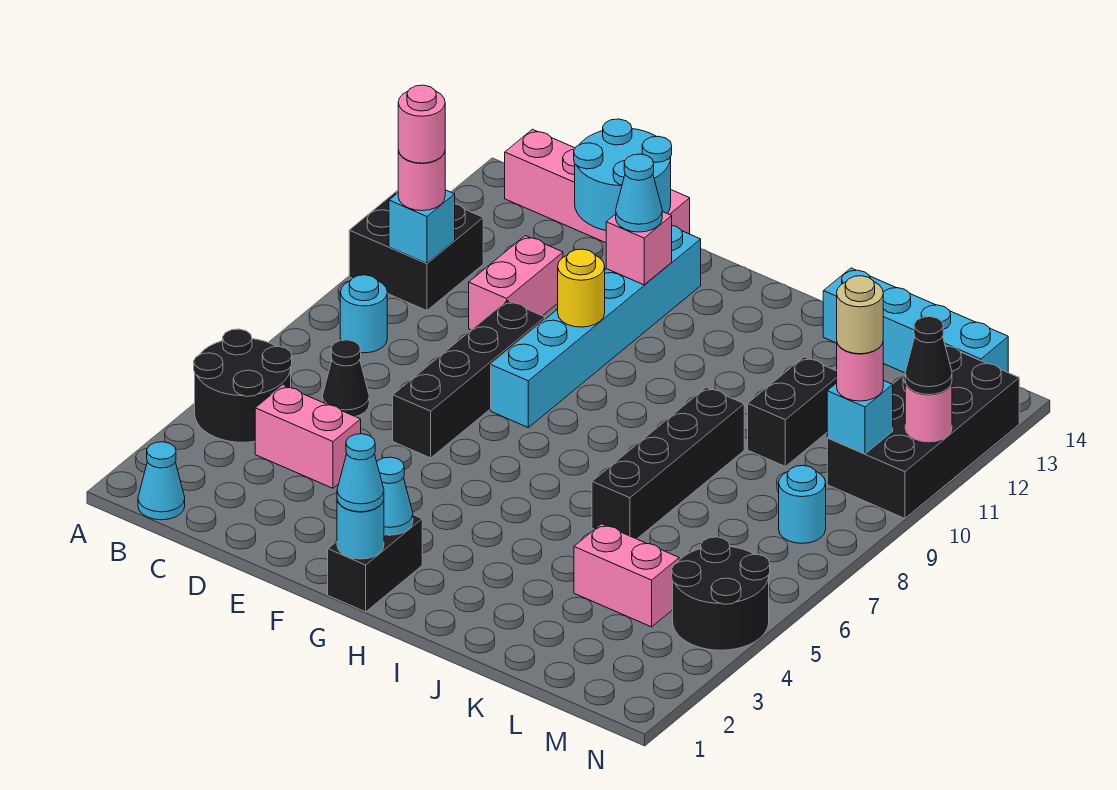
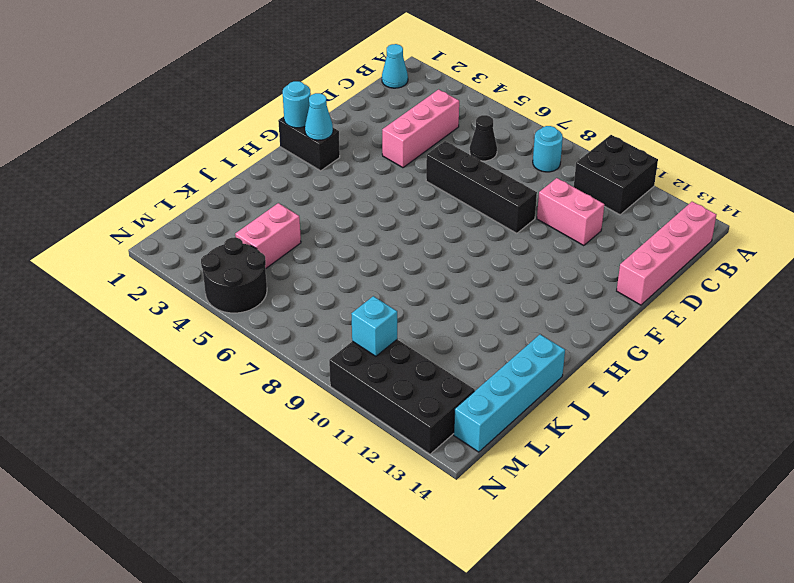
pink 1x3 brick [382,89,459,168] -> pink 1x2 brick [255,385,361,488]
none -> black 2x2 round brick [194,329,292,442]
none -> cyan 1x6 brick [491,226,701,427]
none -> black 1x4 brick [592,387,744,539]
none -> black 1x2 brick [748,357,837,466]

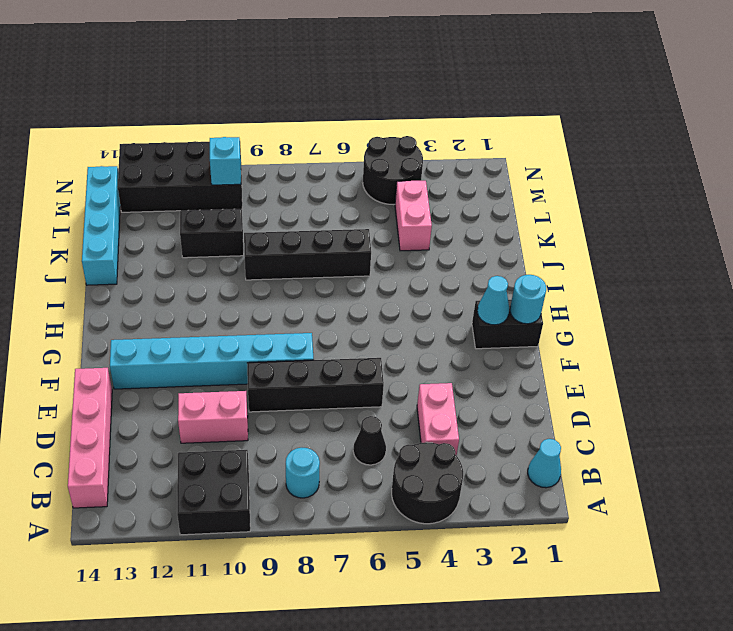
none -> cyan 1x1 round brick [779,465,826,543]
none -> cyan 1x1 brick [389,190,455,263]
none -> cyan 2x2 round brick [574,119,672,230]
none -> yellow 1x1 round brick [558,249,605,327]

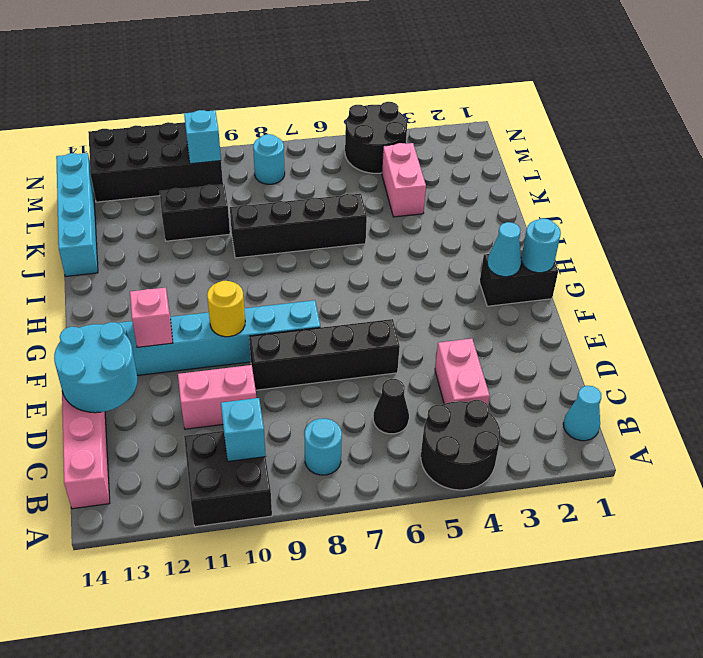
none -> pink 1x1 round brick [905,382,952,442]
none -> pink 1x1 round brick [398,151,445,211]
none -> cyan 1x1 cone [616,154,662,232]
none -> cyan 1x1 cone [337,434,384,512]

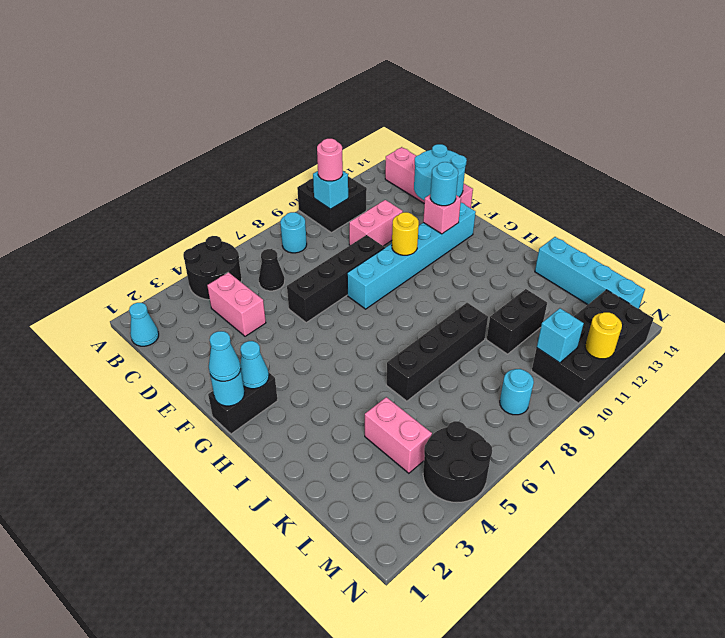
cyan 1x1 round brick [430,162,458,206] -> cyan 1x1 cone [616,154,662,232]
yellow 1x1 round brick [585,312,622,359] -> pink 1x1 round brick [905,382,952,442]
none -> pink 1x1 round brick [837,343,883,401]
none -> black 1x1 cone [905,317,952,395]
none -> pink 1x1 round brick [398,85,445,163]
none -> tan 1x1 round brick [837,276,883,354]

